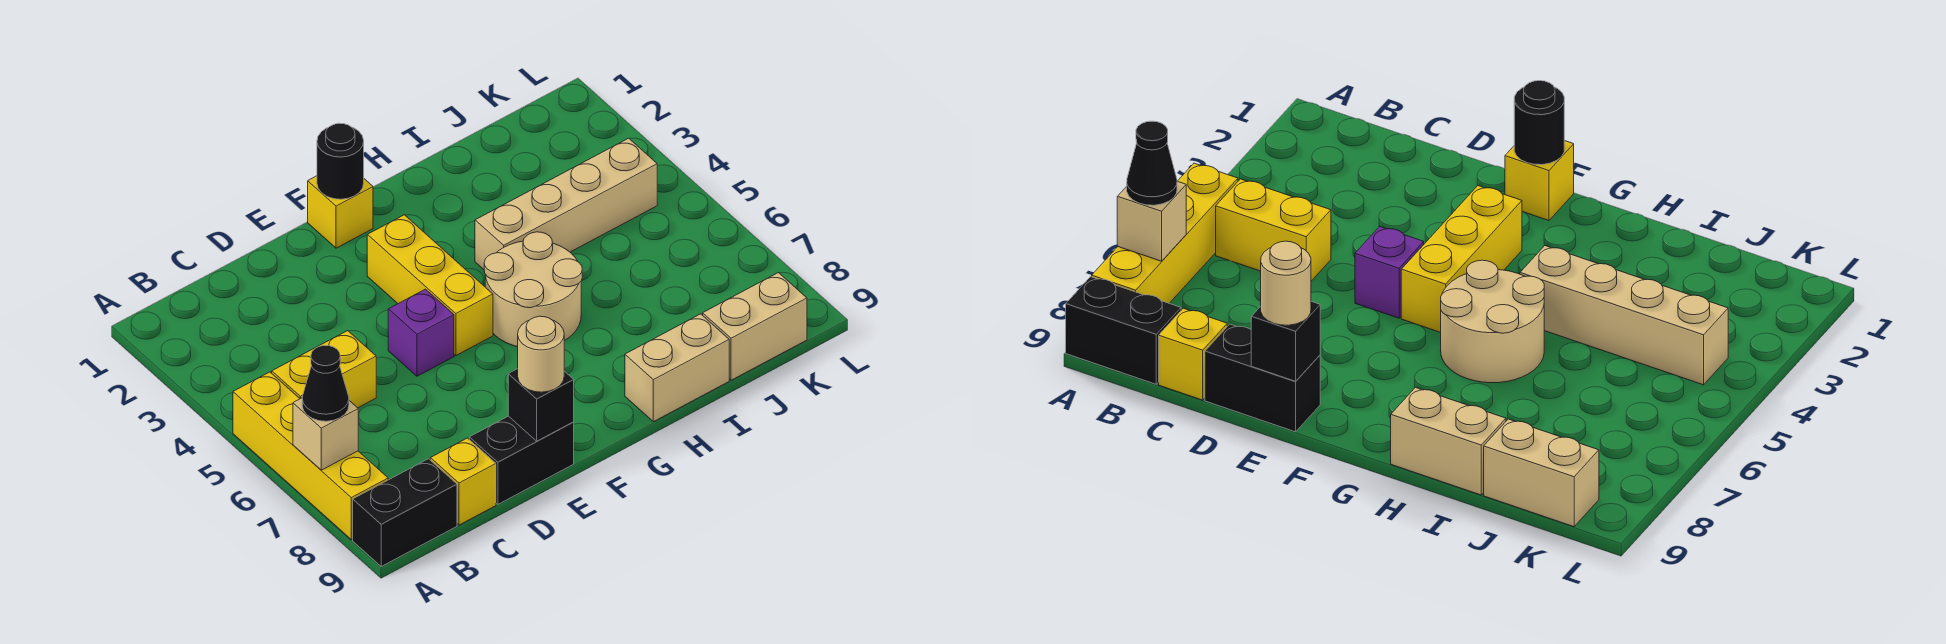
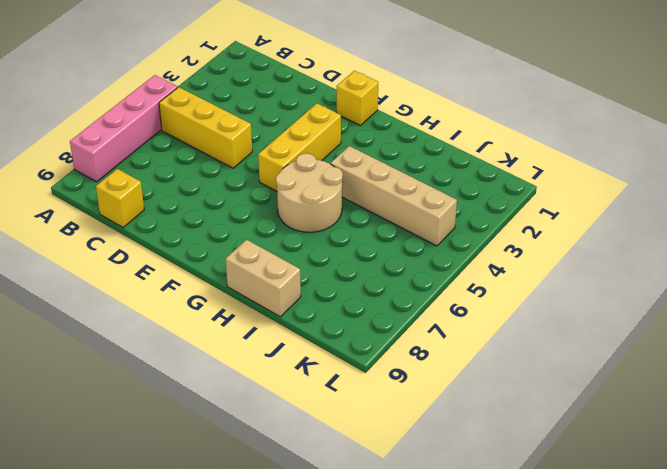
pink 1x4 brick [70,75,178,182] -> yellow 1x4 brick [233,372,388,540]
yellow 1x3 brick [159,87,252,168] -> yellow 1x2 brick [272,331,376,408]
none -> black 1x2 brick [353,459,457,566]
none -> black 1x2 brick [469,416,574,504]
none -> purple 1x1 brick [388,289,454,376]

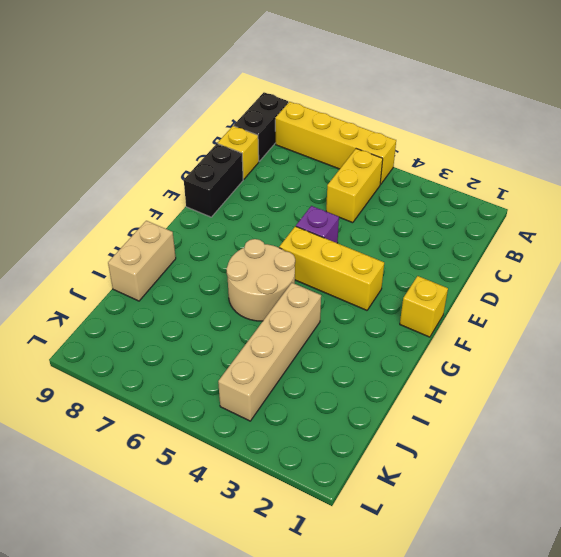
none -> tan 1x2 brick [703,273,807,380]
none -> tan 1x1 brick [293,398,358,470]
none -> black 1x1 brick [508,369,574,441]

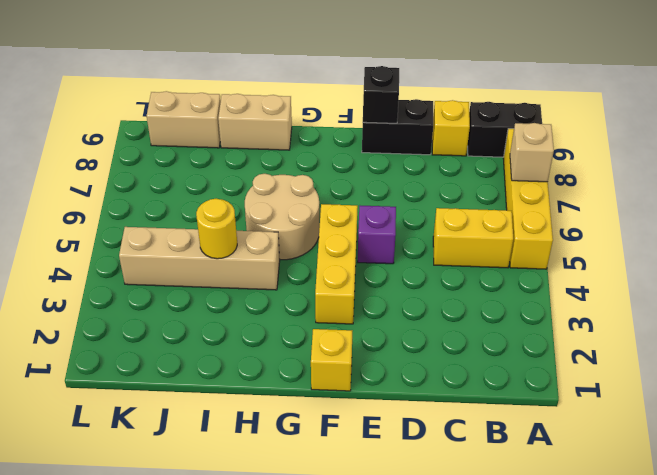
yellow 1x1 round brick [196,199,237,259] -> none
none -> black 1x1 round brick [317,123,364,199]
none -> black 1x1 cone [302,345,349,421]
none -> tan 1x1 round brick [518,316,564,392]

